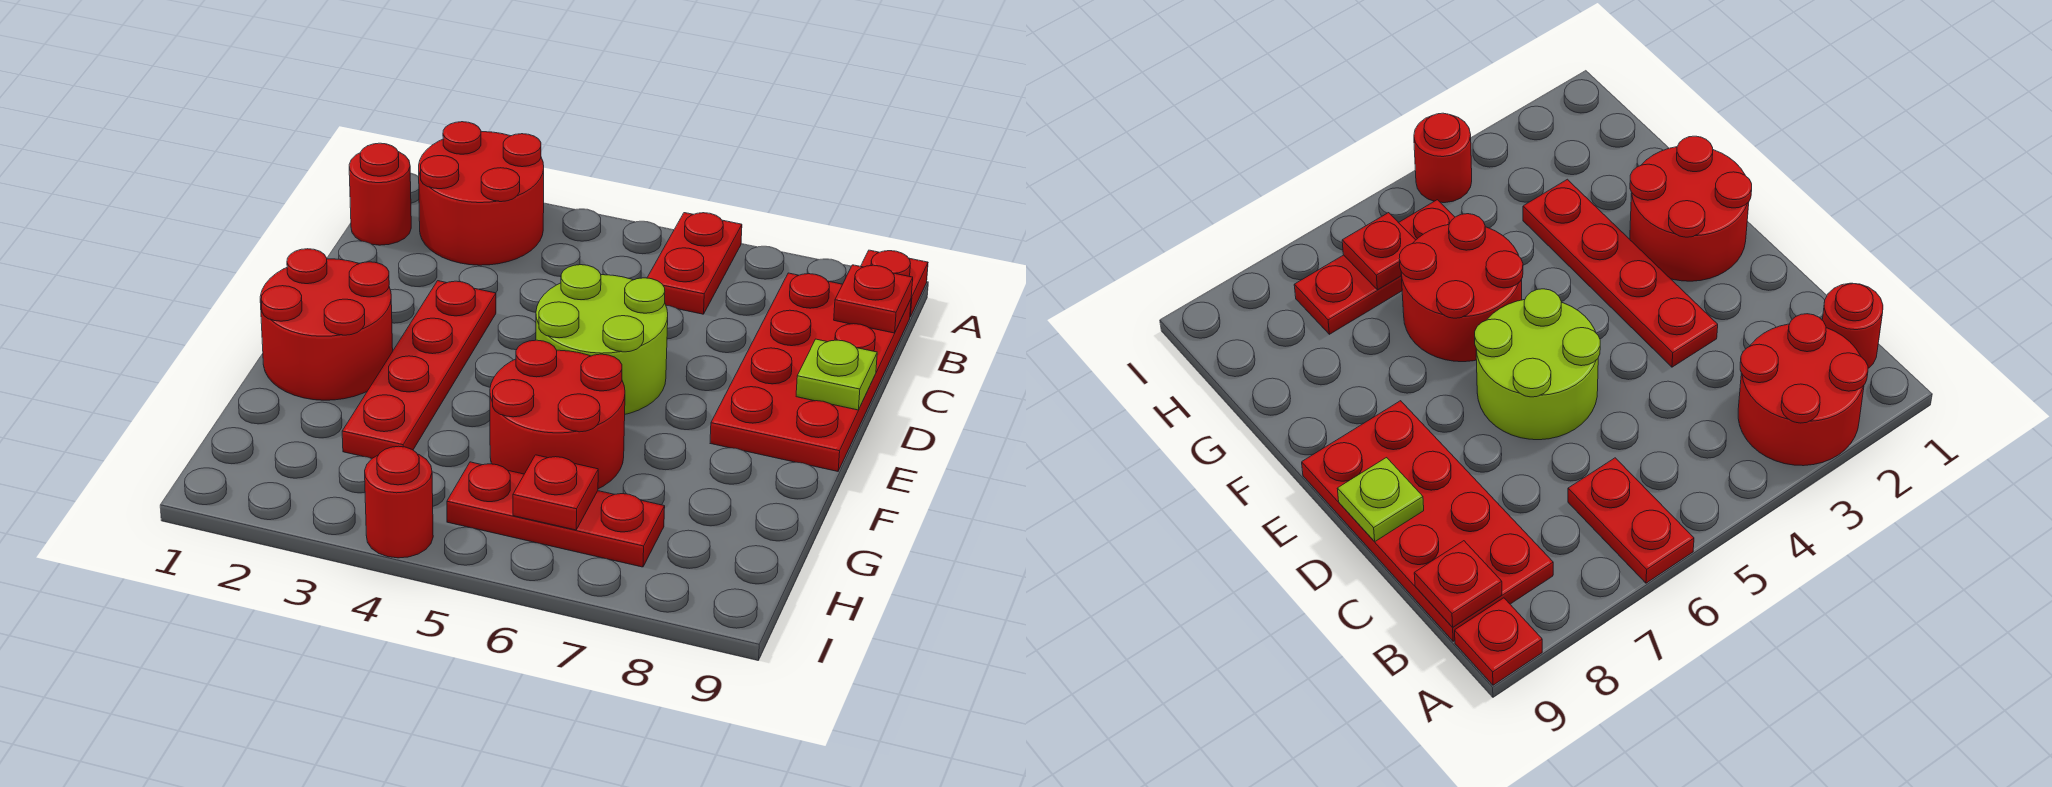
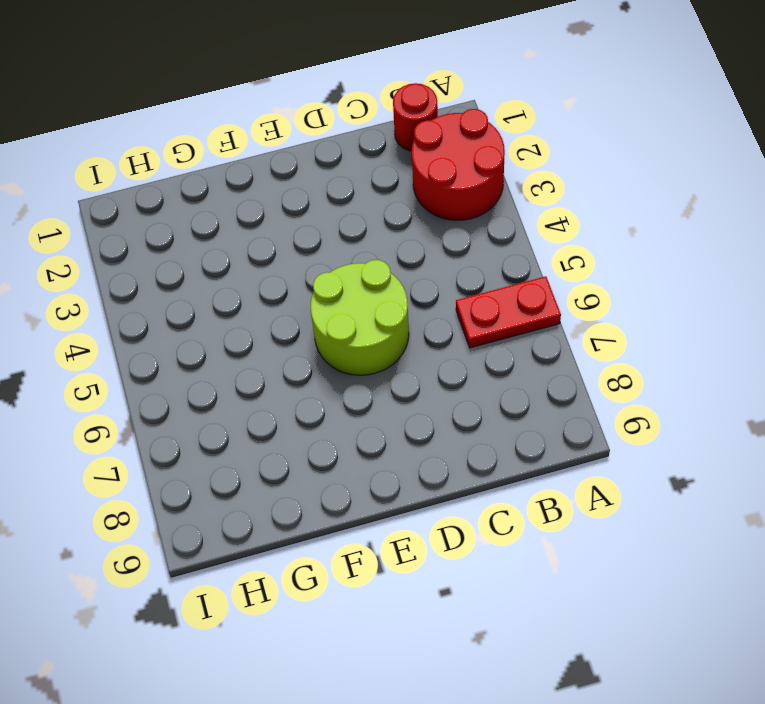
none -> red 1x1 plate [861,250,928,317]
none -> red 2x4 plate [710,273,911,471]
none -> red 1x4 plate [342,281,496,458]

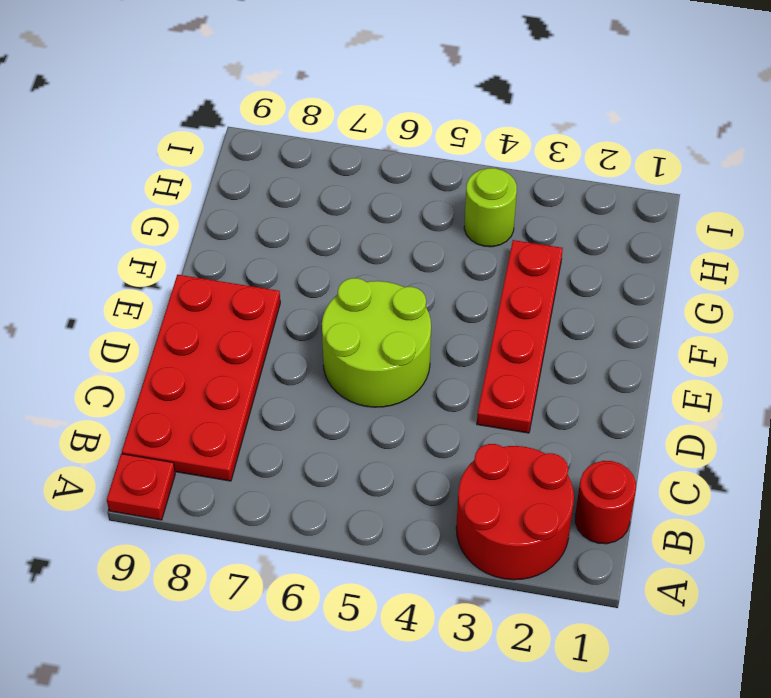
lime 1x1 round brick [464,168,517,247] -> none
none -> red 1x2 plate [647,213,742,314]
none -> red 2x2 round brick [260,249,393,400]
none -> red 2x2 round brick [490,340,625,489]

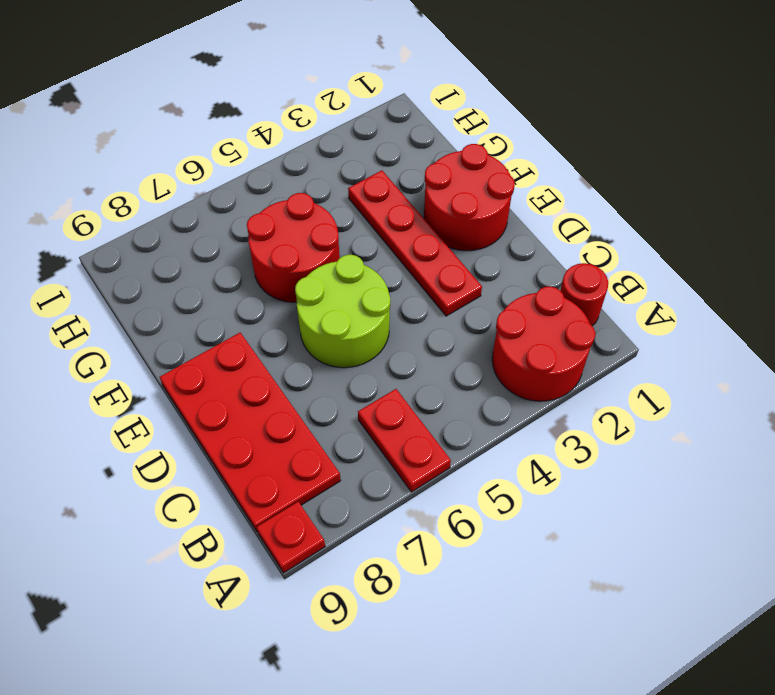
none -> red 1x3 plate [447,462,665,567]
none -> red 1x1 round brick [365,446,433,558]
none -> red 1x1 plate [834,265,913,333]

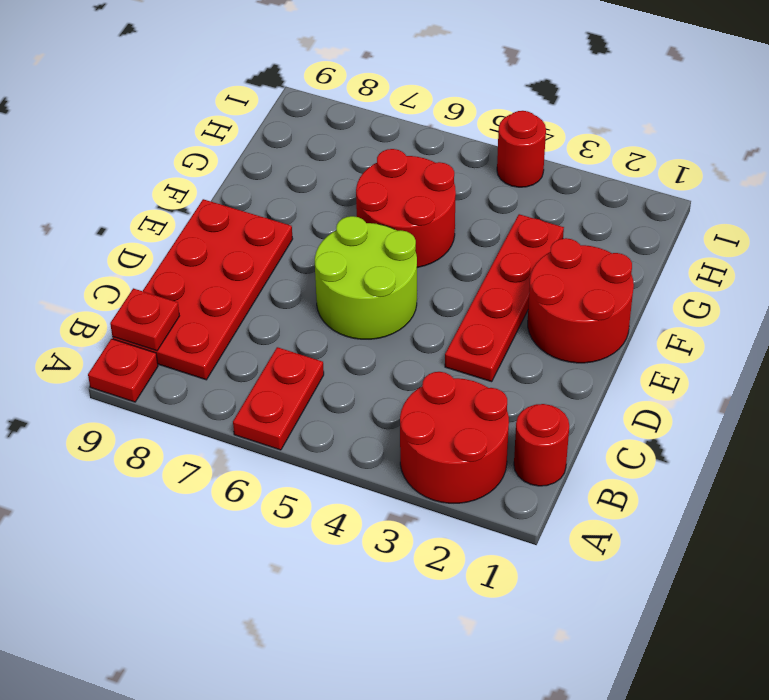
none -> red 1x3 plate [447,462,665,567]
none -> lime 1x1 plate [796,339,877,410]
none -> red 1x1 plate [513,455,598,530]

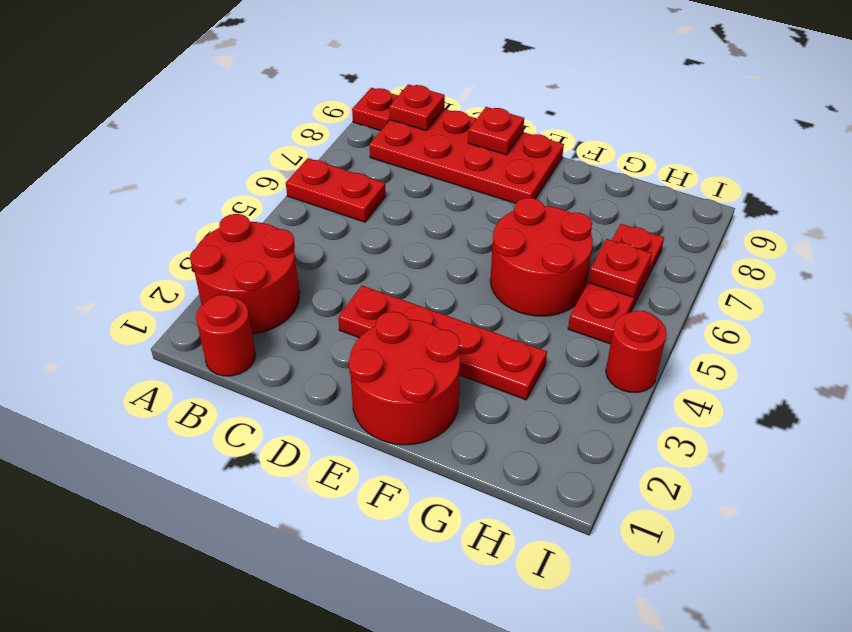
red 1x1 plate [468,107,524,155] -> lime 1x1 plate [796,339,877,410]
none -> lime 2x2 round brick [536,265,668,414]

